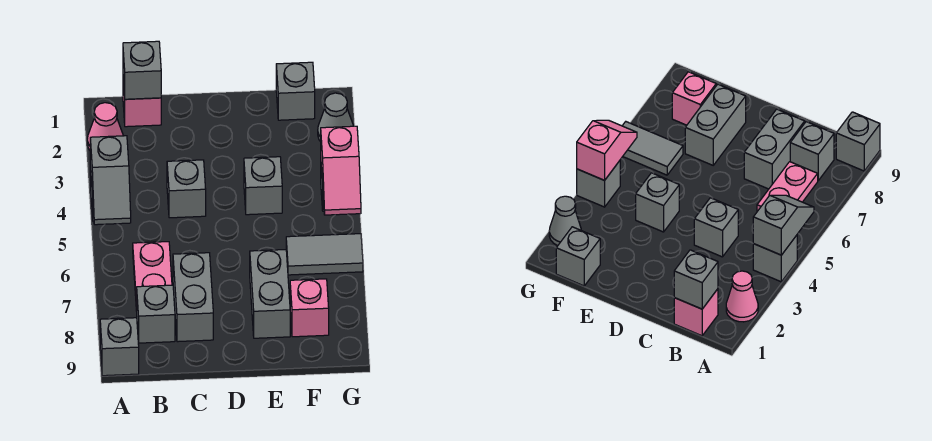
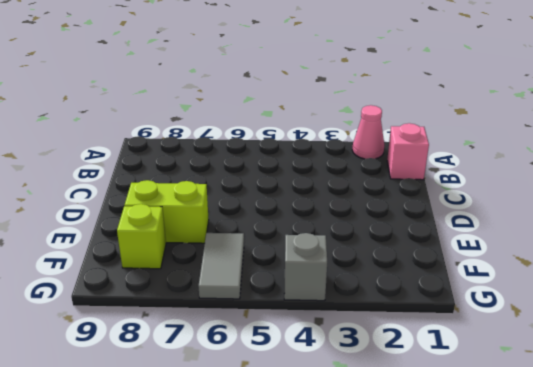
lime 1x2 brick [125,180,209,243] -> grey 1x2 brick [250,250,290,338]
lime 1x1 brick [117,204,166,269] -> pink 1x1 brick [290,279,329,337]
none -> grey 1x1 brick [753,235,797,282]
none -> grey 1x1 brick [100,318,139,376]
none -> pink 1x2 plate [133,242,172,311]

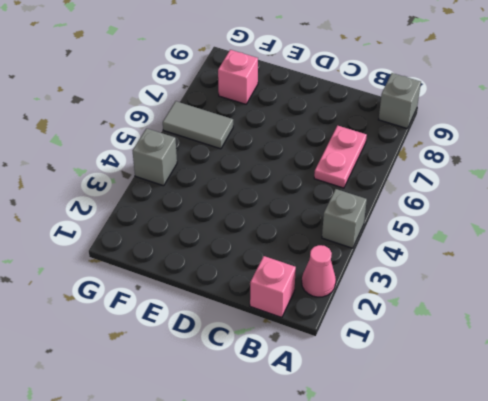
none -> grey 1x1 brick [137,285,175,343]
none -> grey 1x1 brick [167,160,206,218]
none -> grey 1x2 brick [173,253,213,342]

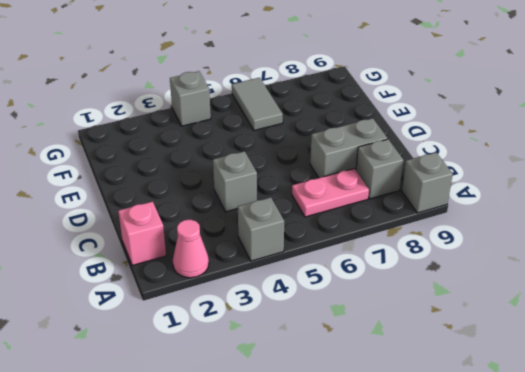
none -> grey 1x1 brick [244,157,282,215]
none -> grey 1x2 brick [250,250,290,338]
none -> grey 1x1 brick [276,62,315,120]

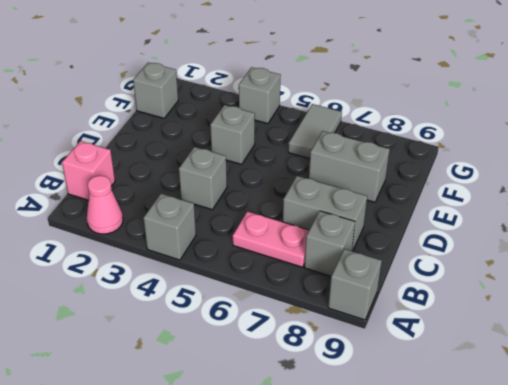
none -> pink 1x1 brick [290,279,329,337]
none -> grey 1x1 cone [318,93,353,142]
none -> grey 1x2 slope [90,136,131,225]

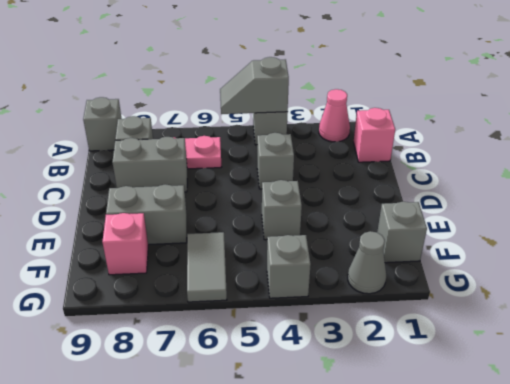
none -> grey 1x1 brick [123,41,161,99]
none -> pink 1x2 slope [321,126,361,215]

